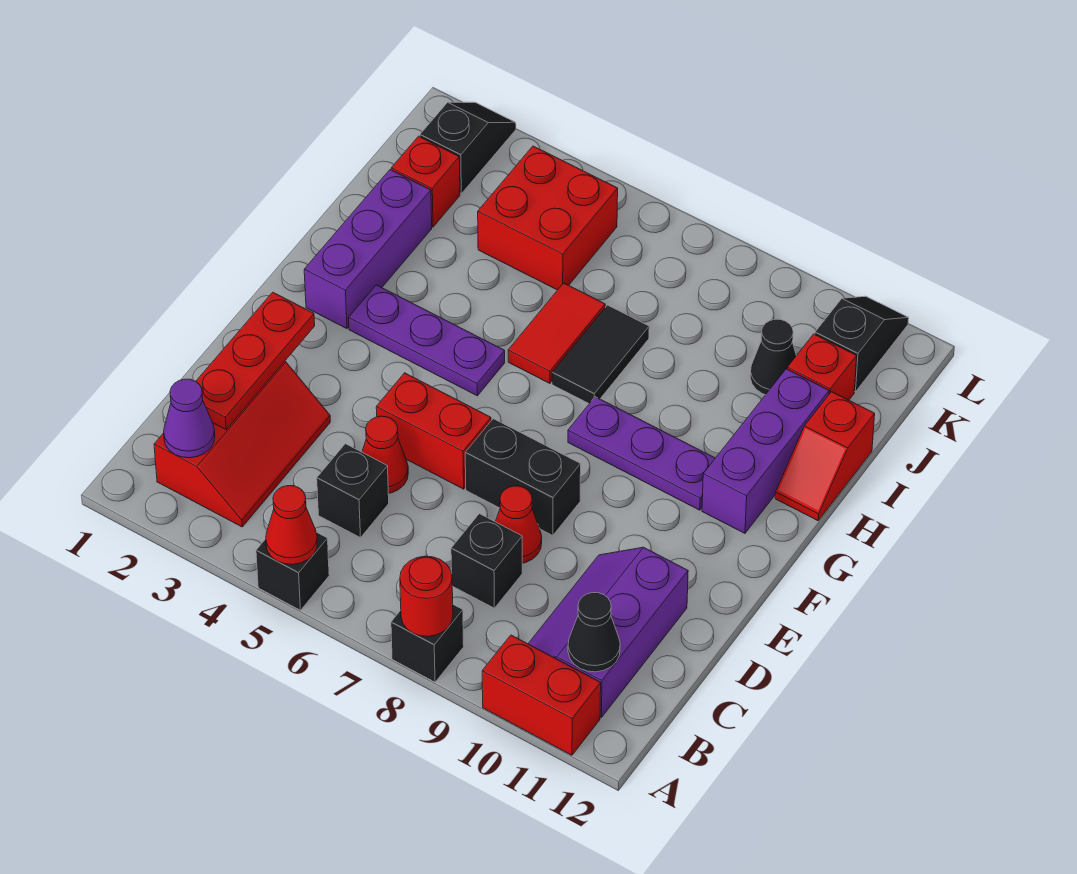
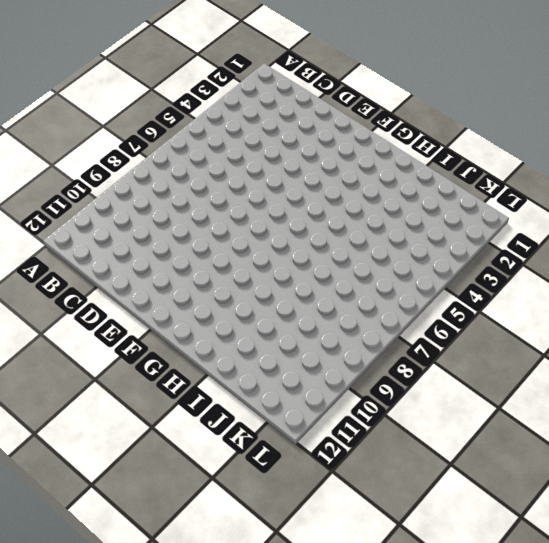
none -> black 1x1 brick [256,532,329,610]
none -> black 1x1 brick [391,605,464,682]
none -> red 1x2 brick [482,635,601,755]

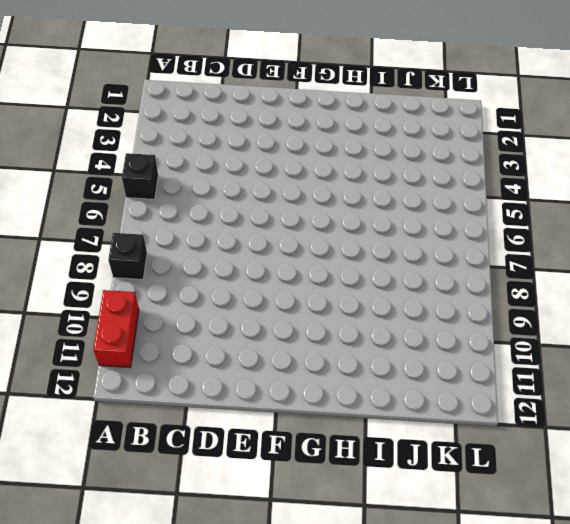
none -> red 2x3 slope [154,362,330,527]
none -> purple 2x3 slope [528,547,688,718]
none -> black 1x1 brick [317,444,389,538]

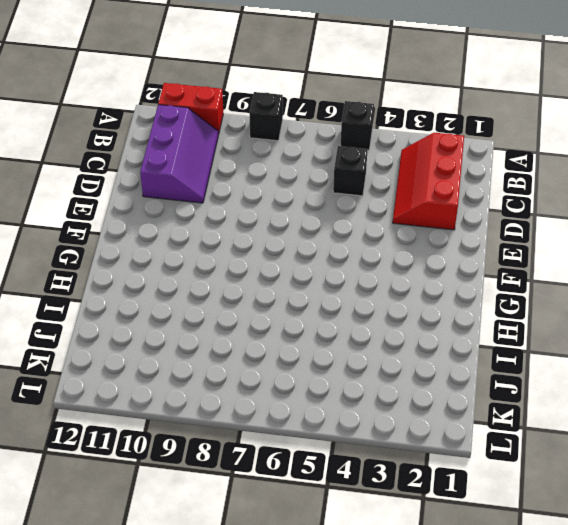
none -> black 1x1 brick [451,514,522,608]
none -> red 1x1 cone [362,416,408,493]
none -> red 1x1 cone [495,486,542,563]

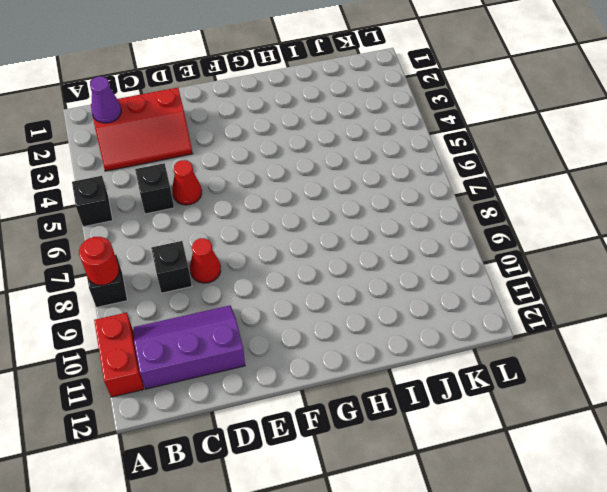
none -> red 1x2 brick [376,373,491,489]
none -> black 1x2 brick [465,419,581,536]
none -> purple 1x3 brick [304,170,432,329]

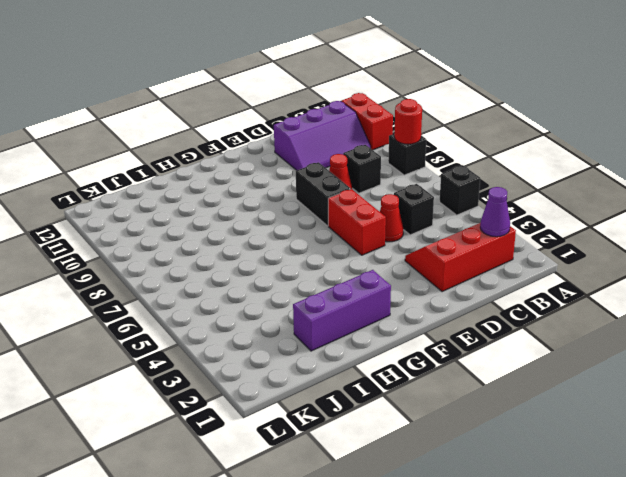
none -> purple 1x3 plate [349,285,505,396]
none -> purple 1x3 plate [568,397,715,510]
none -> purple 1x3 brick [702,369,829,533]

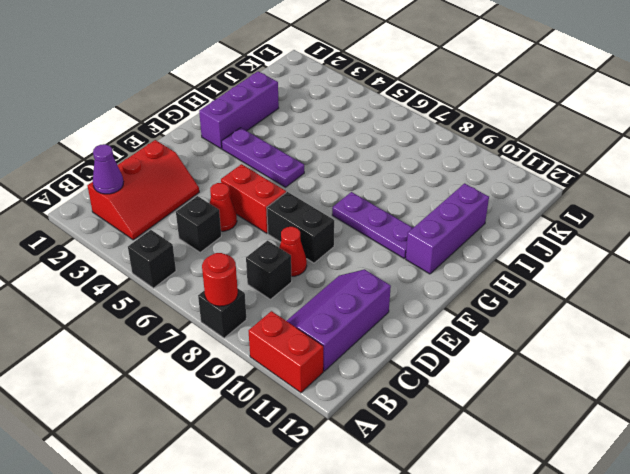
none -> red 1x2 tile [508,283,605,383]
none -> black 1x2 tile [552,305,649,403]
none -> red 1x2 slope [775,392,875,521]

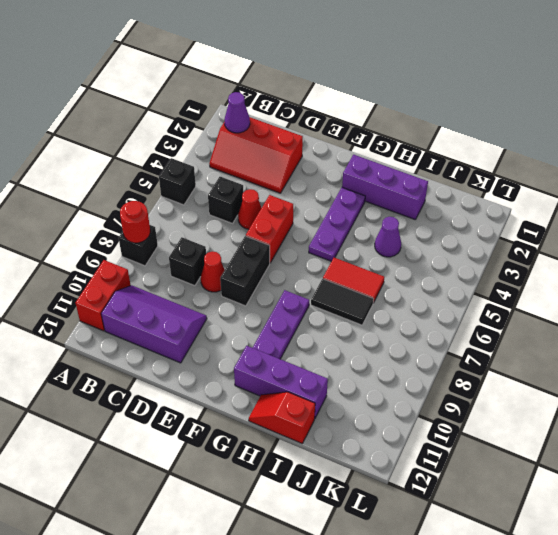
purple 1x1 cone [375,217,401,257] -> none
none -> red 1x1 brick [391,136,460,227]
none -> red 2x2 brick [478,146,618,290]
none -> black 1x1 cone [750,319,796,395]

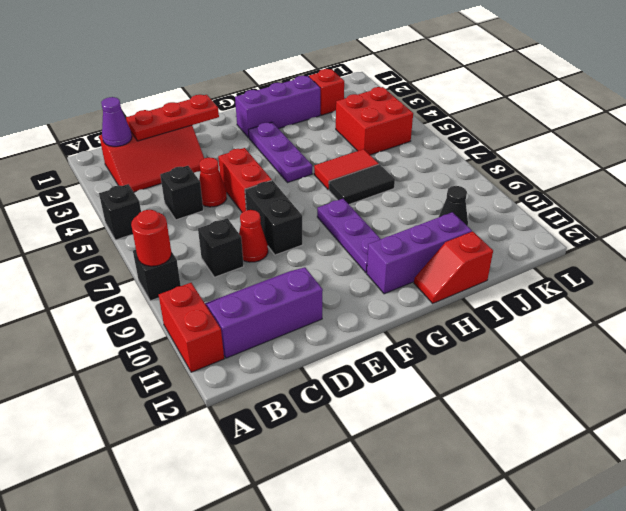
none -> red 1x1 brick [787,334,857,400]
none -> black 1x2 slope [420,102,516,193]
none -> black 1x2 slope [815,296,909,392]

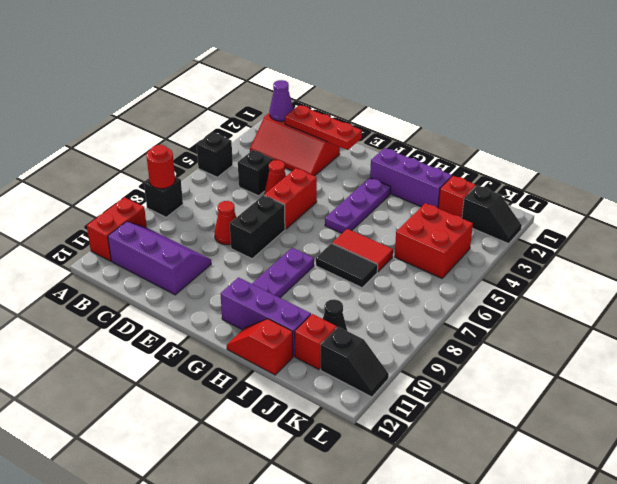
none -> black 1x1 brick [451,514,522,608]
none -> red 1x1 cone [266,486,317,565]
none -> black 1x1 cone [568,593,620,672]

